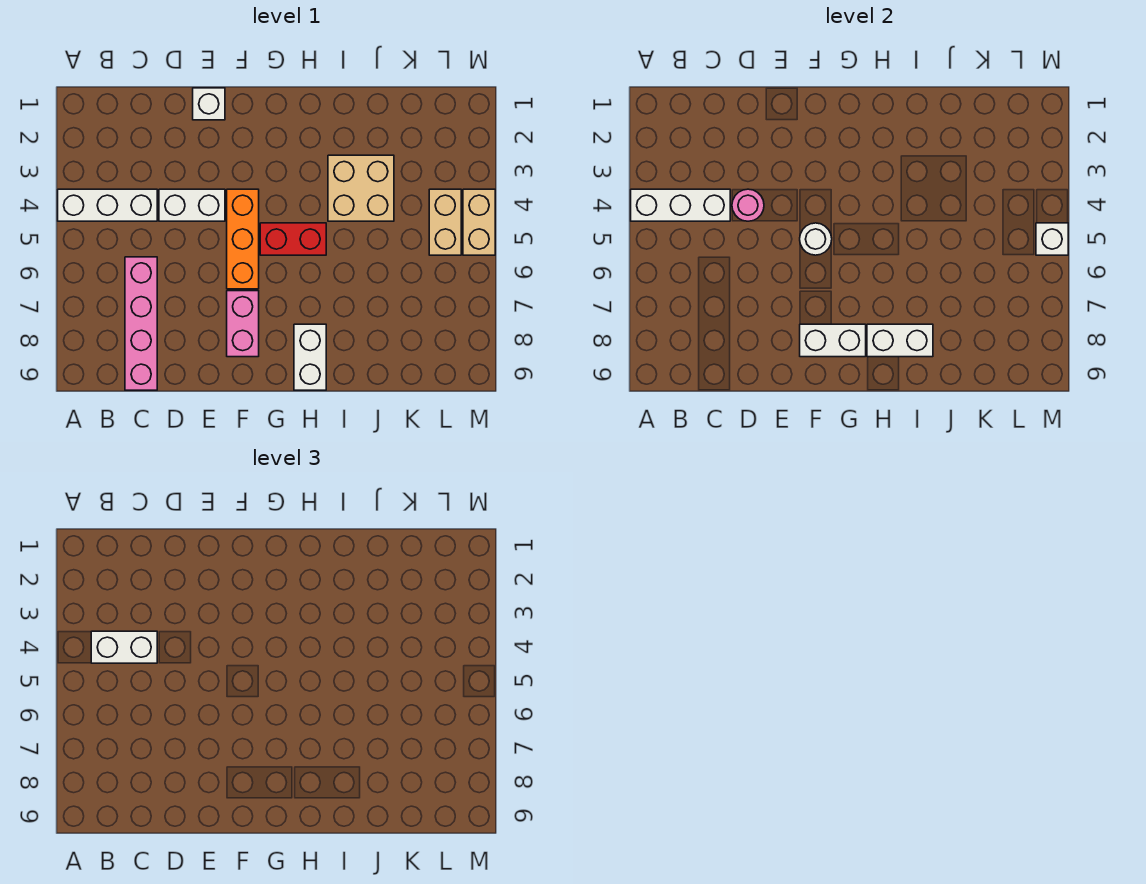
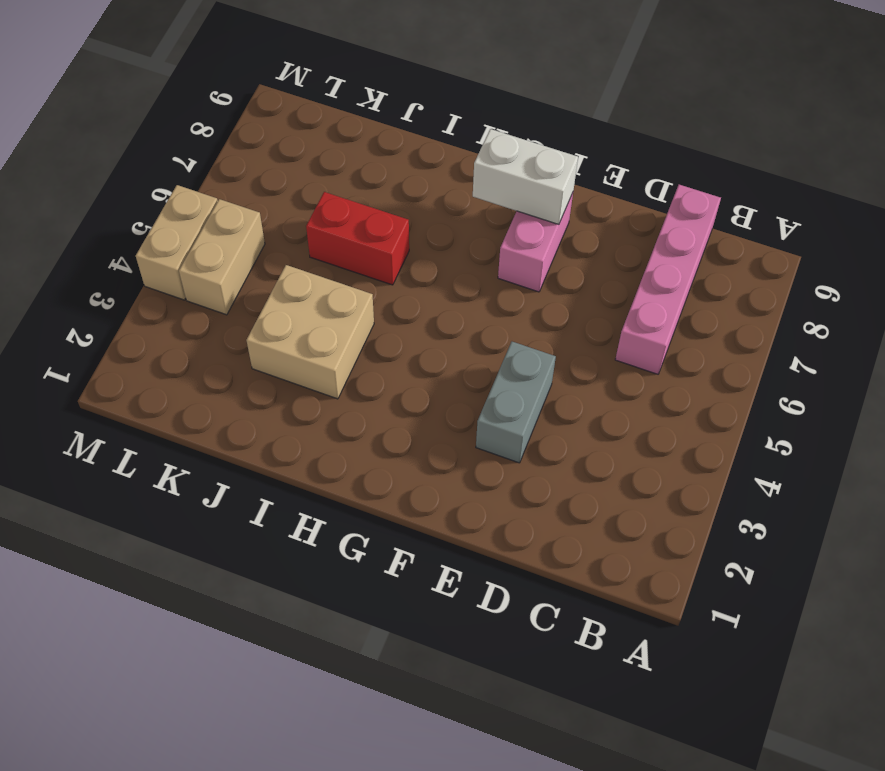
grey 1x2 brick [476,342,556,463] -> white 1x2 brick [159,189,225,221]
red 1x2 brick [306,192,409,285] -> red 1x2 brick moved to [260,223,326,255]
none -> white 1x3 brick [58,189,157,221]
none -> white 1x1 brick [193,88,225,120]
none -> orange 1x3 brick [227,189,259,289]

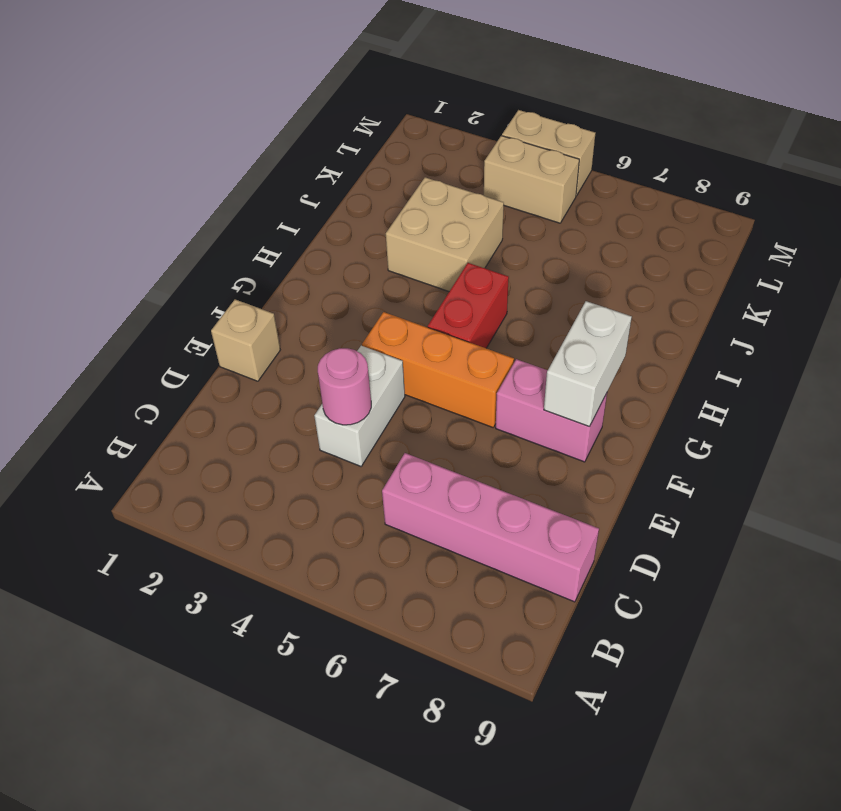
tan 1x1 brick [211,300,280,381] -> white 1x1 brick [193,88,225,120]
none -> white 1x3 brick [58,189,157,221]
none -> white 1x2 brick [294,324,326,390]
none -> white 1x3 brick [631,189,730,221]

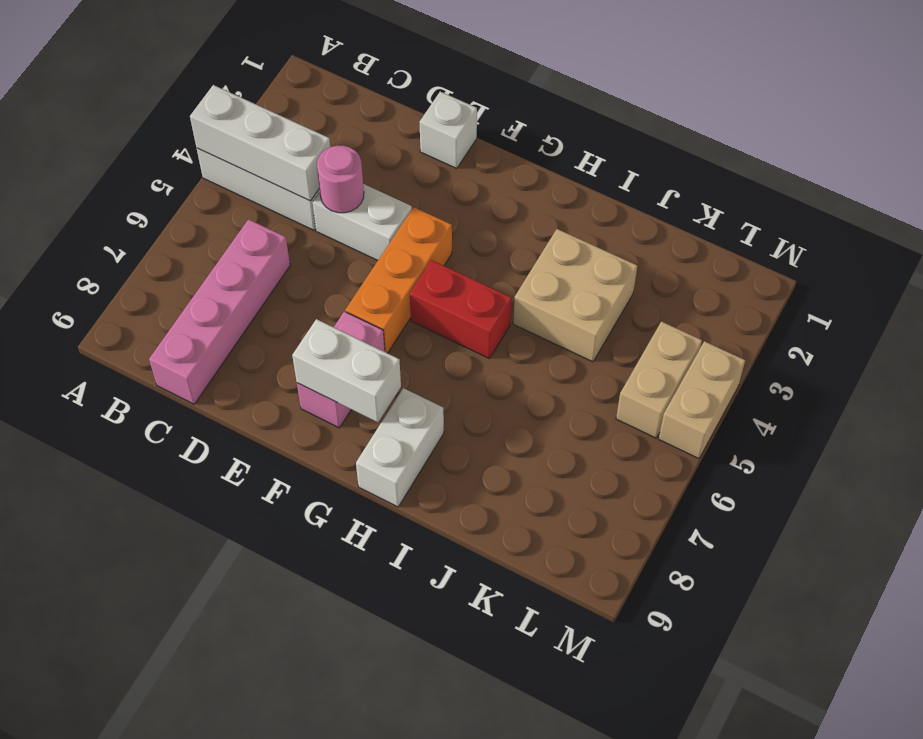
none -> white 1x1 round brick [800,223,832,255]
none -> white 1x2 brick [867,324,933,357]
none -> white 1x1 brick [1036,223,1068,255]

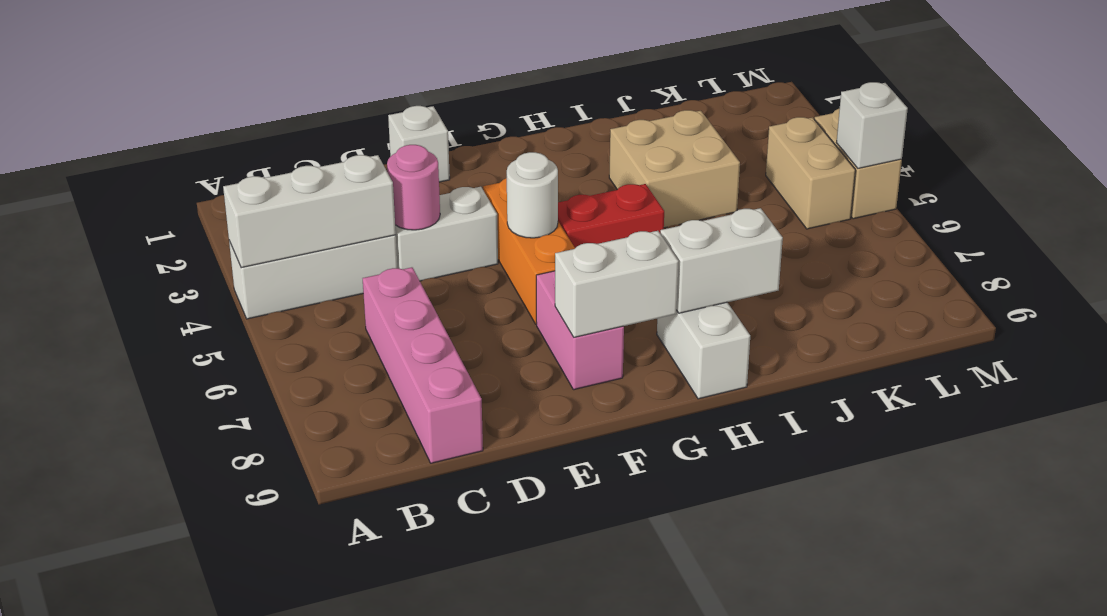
none -> white 1x2 brick [91,631,157,663]

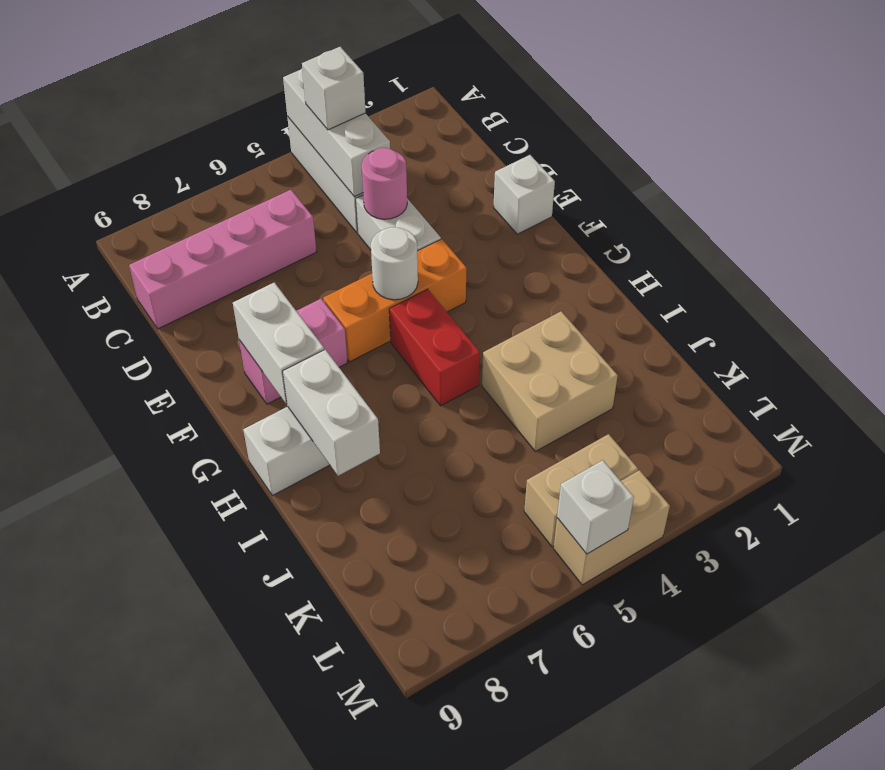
white 1x1 brick [302,47,366,130] -> white 1x2 brick [91,631,157,663]

